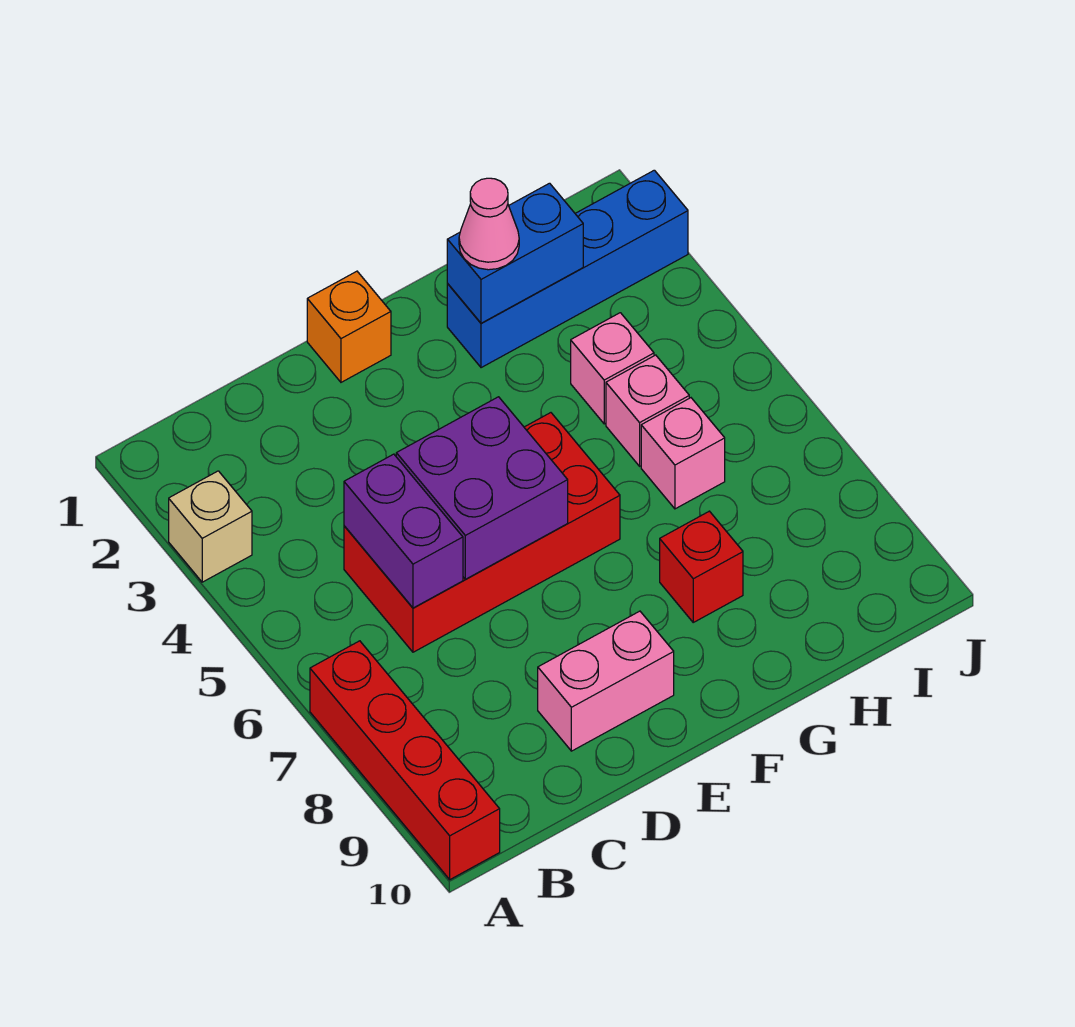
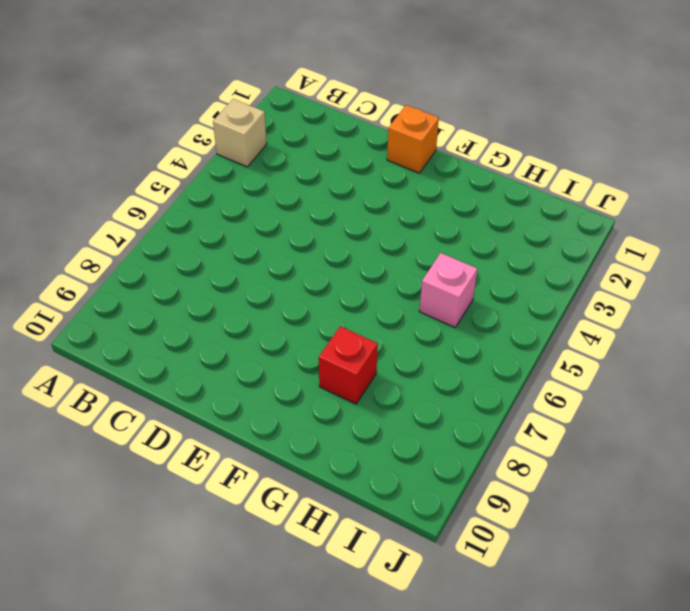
none -> red 1x4 brick [310,641,500,879]
none -> red 2x4 brick [344,413,620,652]
none -> pink 1x2 brick [538,611,674,751]

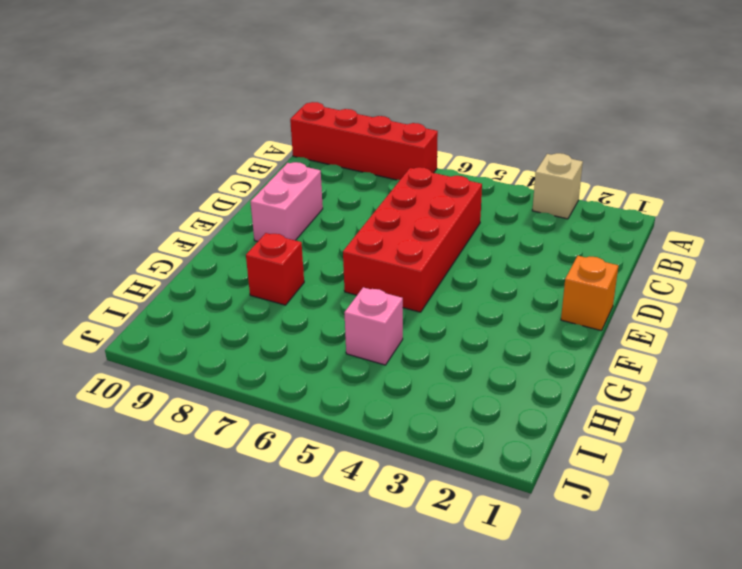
none -> blue 1x4 brick [447,170,688,368]
none -> pink 1x1 brick [571,313,654,424]
none -> pink 1x1 brick [641,398,725,509]

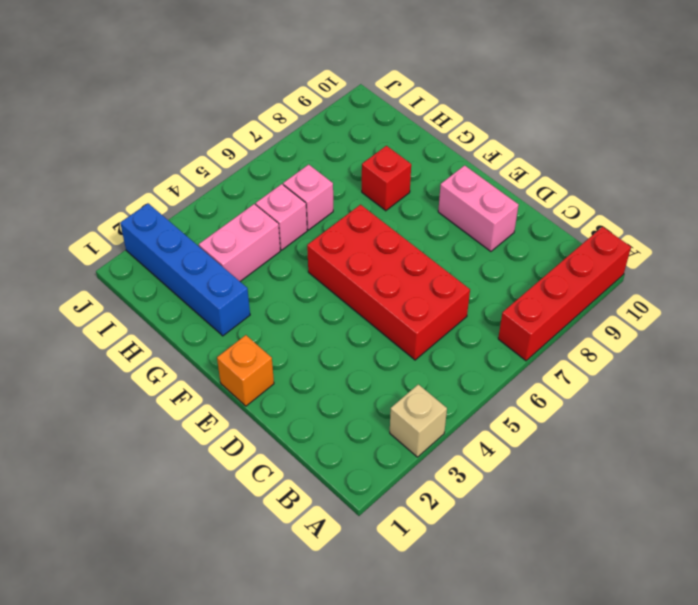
pink 1x2 brick [199,204,280,281] -> pink 1x1 brick [571,313,654,424]
none -> purple 1x2 brick [344,454,463,608]
none -> purple 2x2 brick [396,397,568,579]
none -> blue 1x2 brick [447,183,583,323]

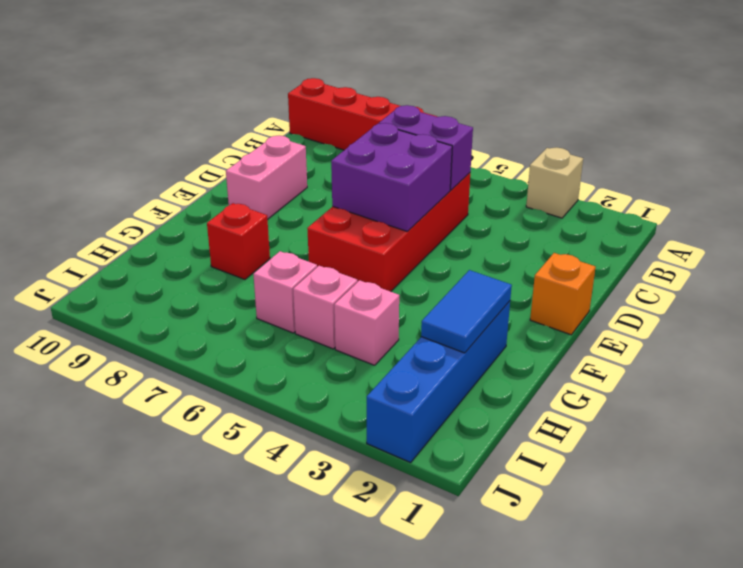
blue 1x2 tile [421,270,512,353] -> blue 1x2 brick [447,183,583,323]
none -> pink 1x1 cone [459,178,519,270]

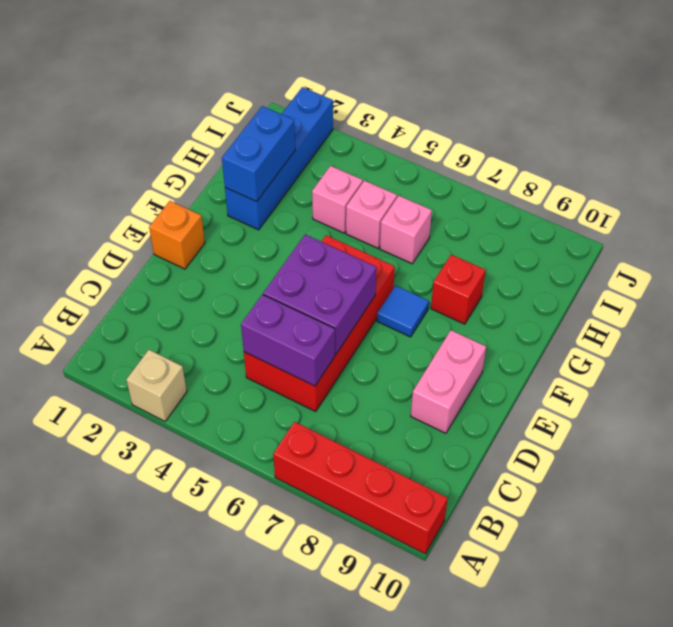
blue 1x1 tile [377,286,429,337] -> none
none -> pink 1x1 cone [459,178,519,270]

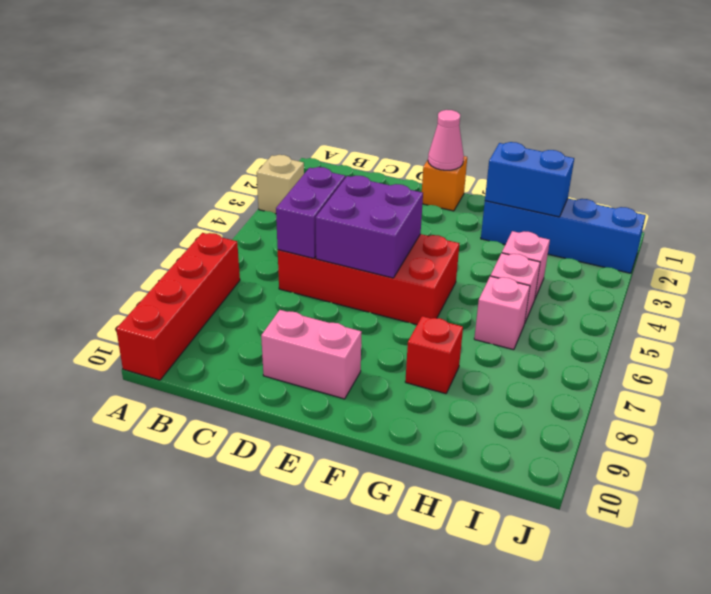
pink 1x1 cone [428,110,464,170] -> pink 1x1 cone moved to [459,178,519,270]

